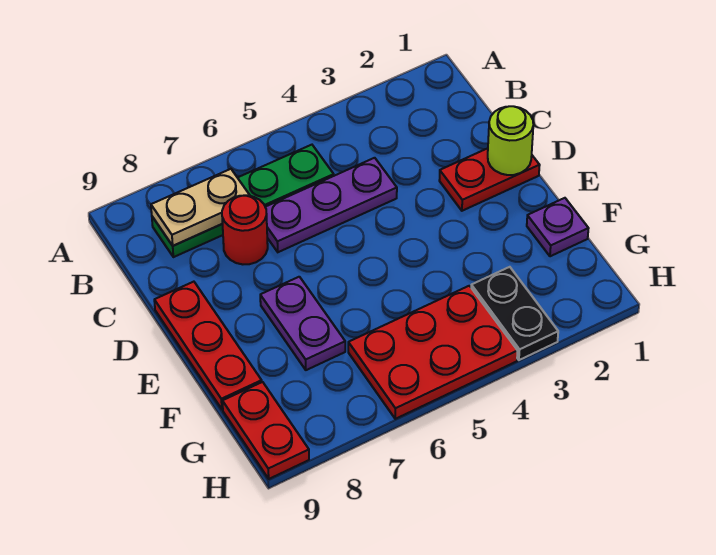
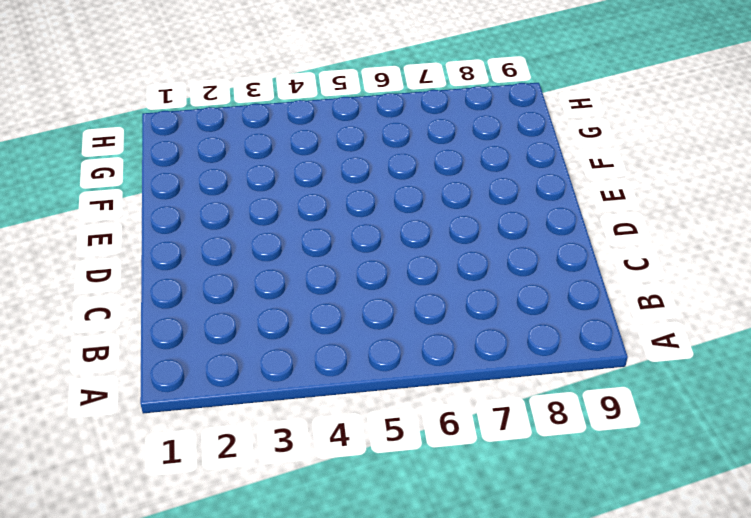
none -> green 1x4 plate [152,145,334,257]
none -> purple 1x3 plate [265,158,397,252]
none -> red 1x1 round brick [222,195,268,264]

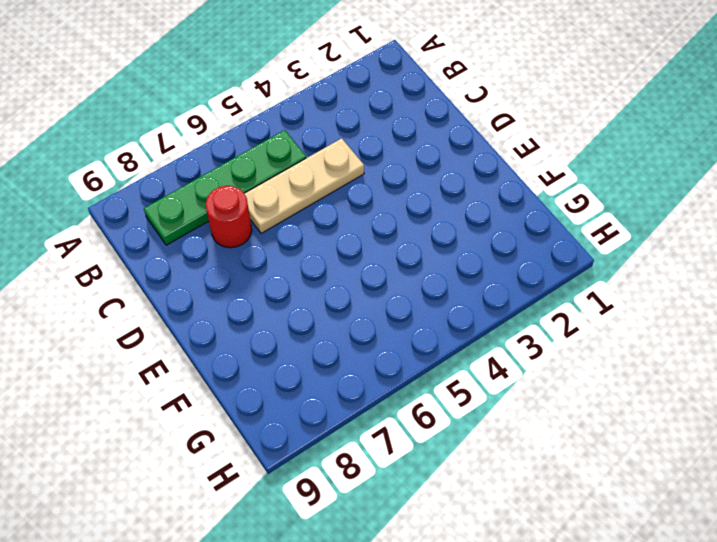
tan 1x3 plate [244,138,364,233] -> purple 1x3 plate [265,158,397,252]
none -> red 1x2 plate [439,148,540,211]
none -> red 1x3 plate [154,282,262,409]
none -> purple 1x2 plate [260,277,345,370]

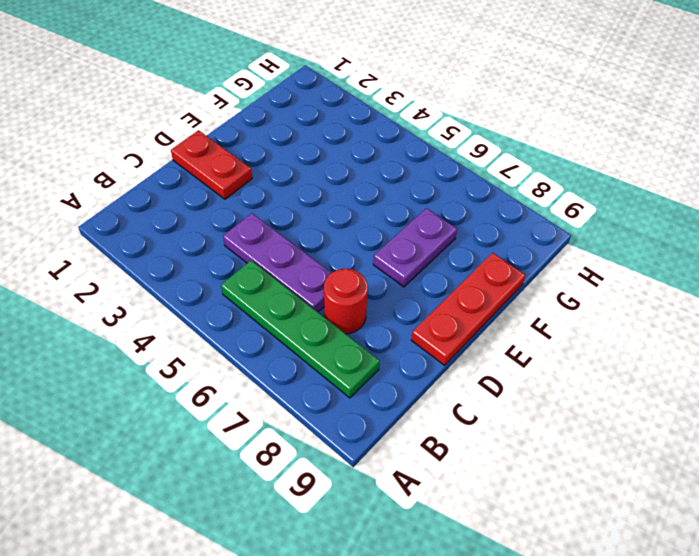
none -> purple 1x1 plate [527,198,589,256]
none -> black 1x2 plate [471,267,558,360]
none -> red 2x3 plate [348,286,518,419]

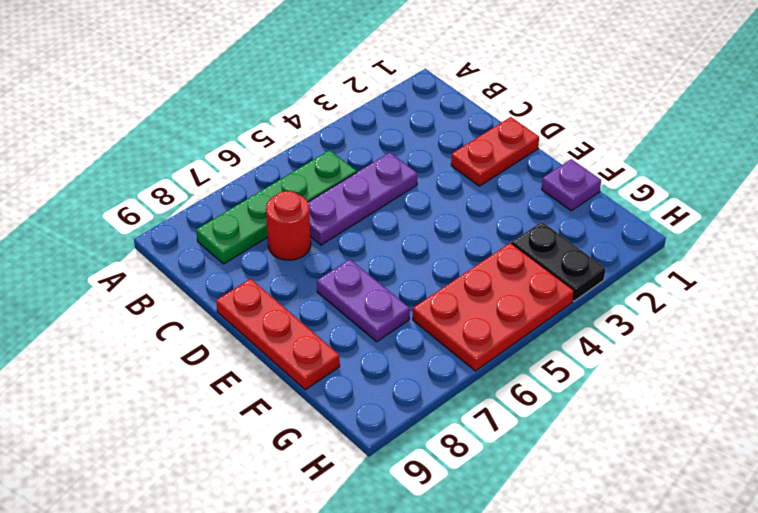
none -> red 1x2 plate [222,382,309,479]
none -> tan 1x2 plate [151,169,250,246]
none -> lime 1x1 round brick [488,106,533,175]

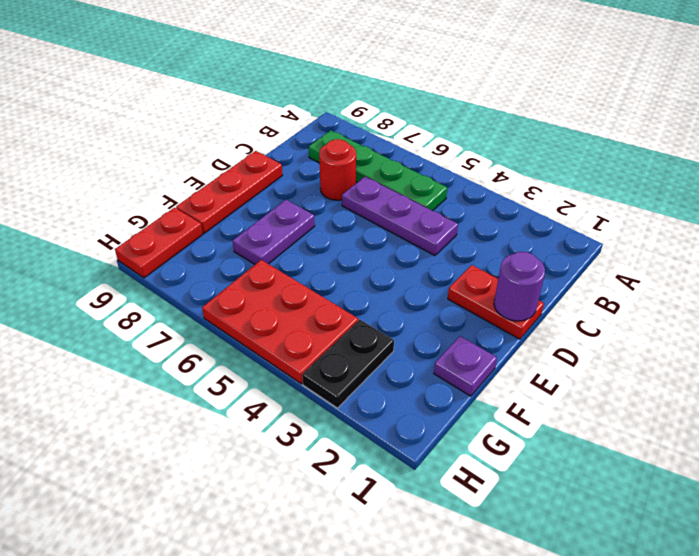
purple 1x1 round brick [494,252,545,321] -> lime 1x1 round brick [488,106,533,175]
none -> tan 1x2 plate [151,169,250,246]

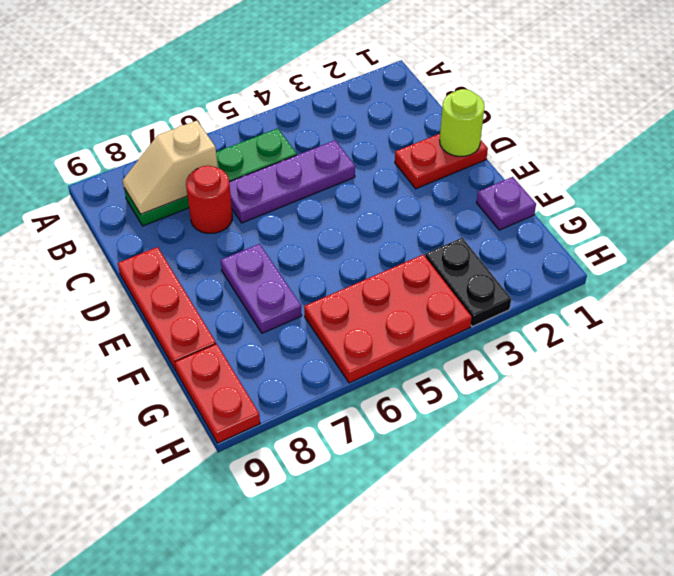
tan 1x2 slope [123,121,218,214] -> tan 1x2 plate [151,169,250,246]

